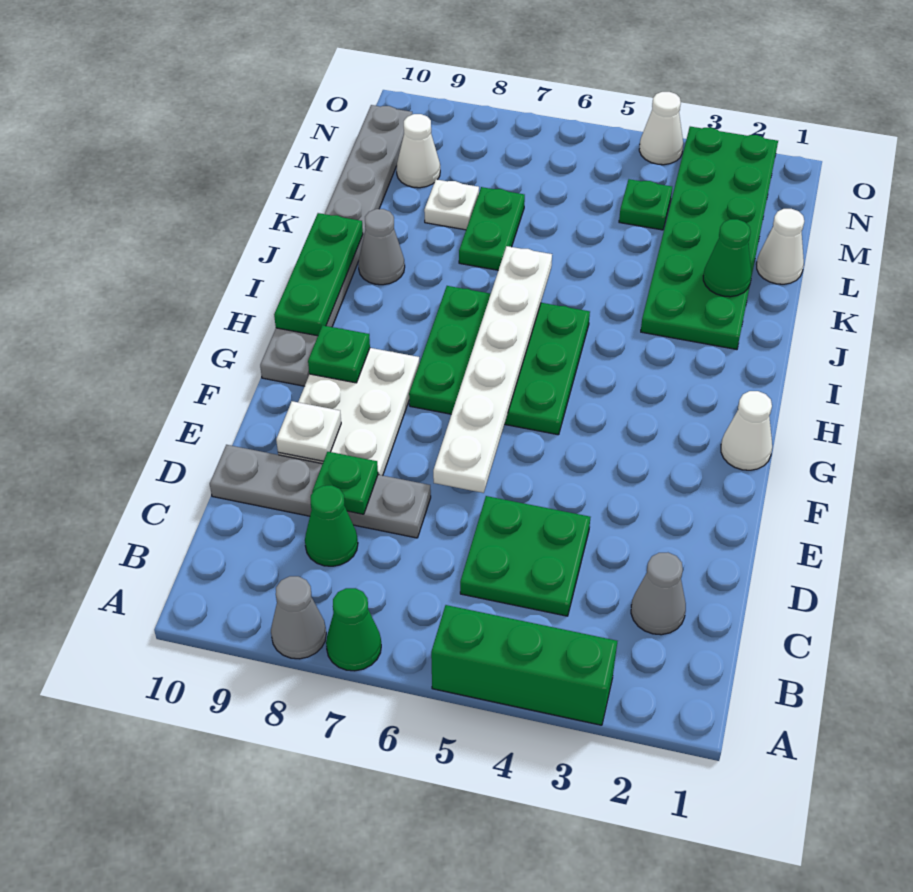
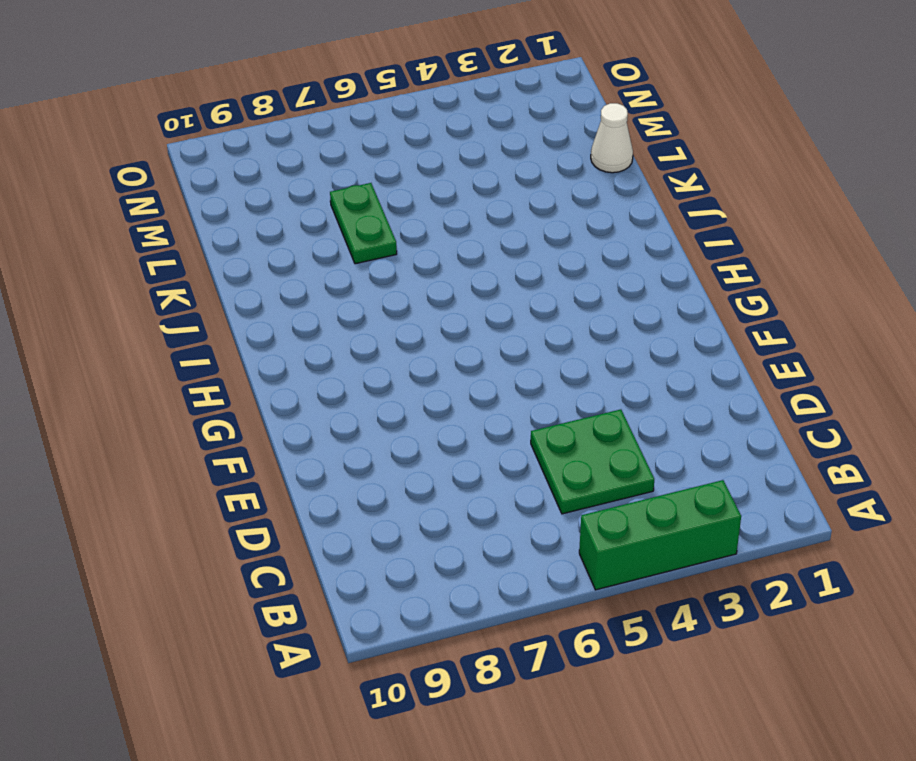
none -> green 1x1 cone [326,588,381,671]
none -> grey 1x1 cone [271,576,326,659]
none -> grey 1x1 cone [631,553,686,635]

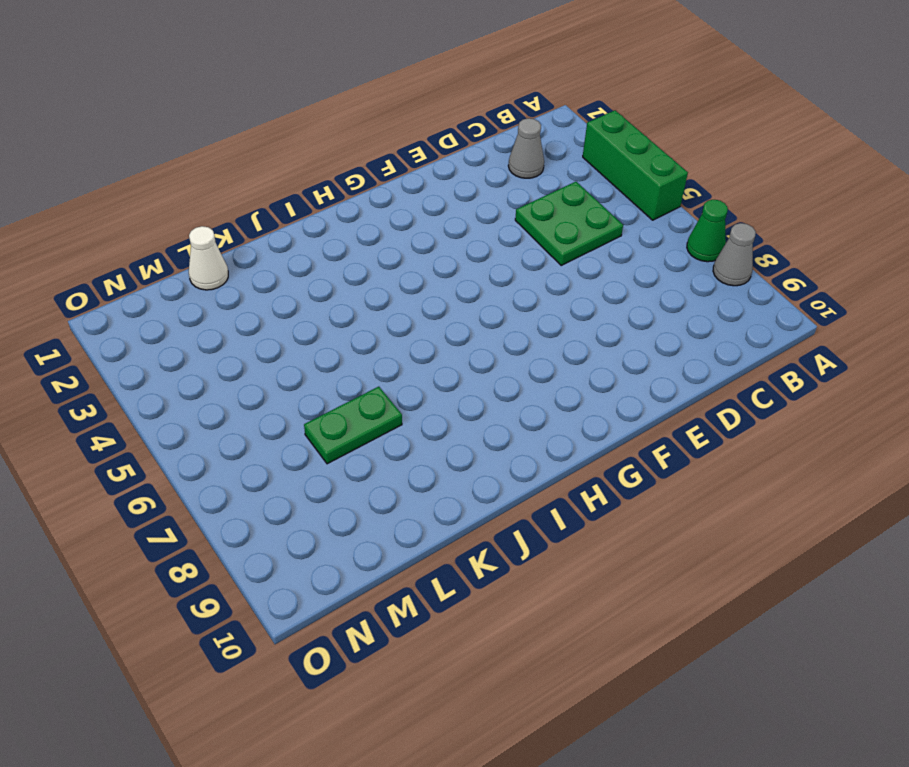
none -> green 1x1 cone [305,485,358,566]
none -> grey 1x4 plate [210,445,431,538]
none -> white 2x3 plate [278,348,419,476]

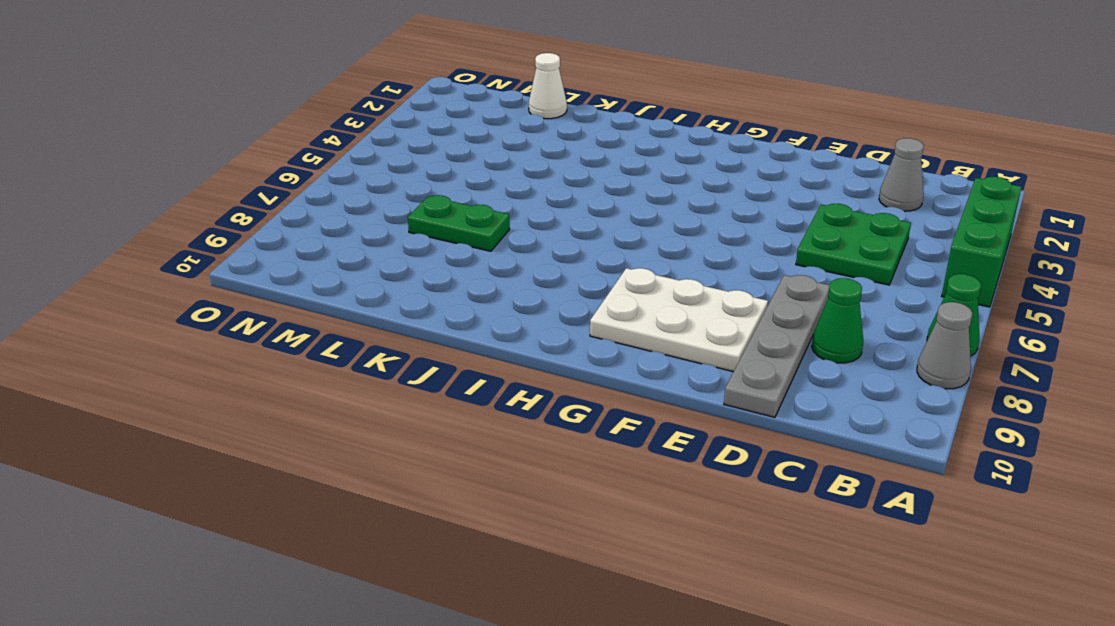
none -> white 1x1 cone [721,391,772,470]
none -> green 3x3 plate [409,286,590,435]
none -> grey 1x8 plate [260,105,412,386]

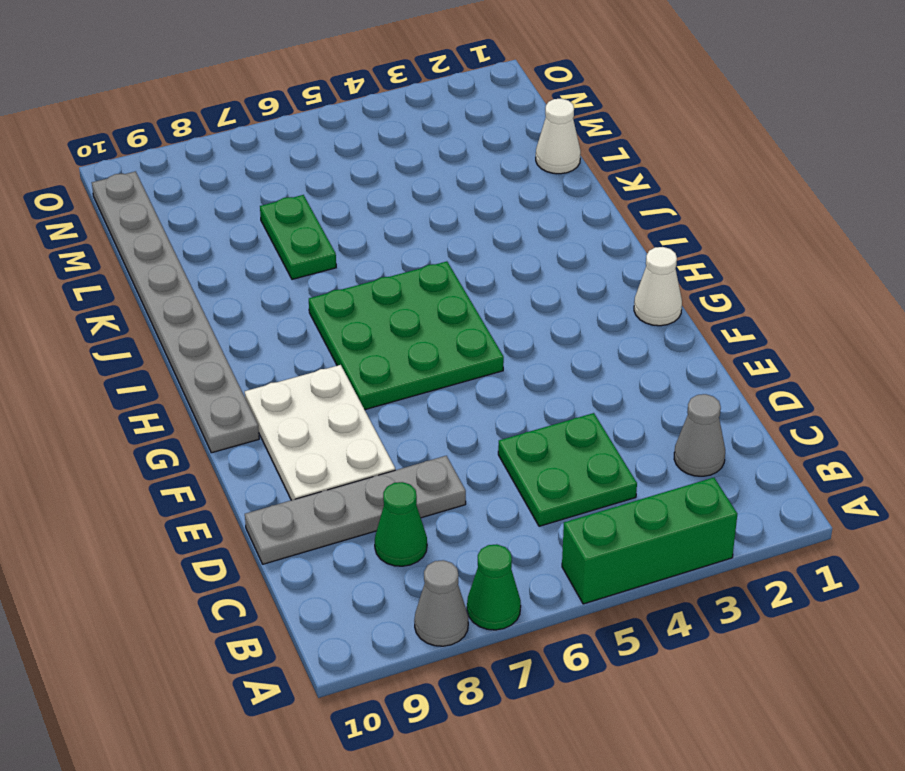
none -> green 2x6 plate [641,127,778,349]
none -> grey 1x1 cone [358,209,405,285]
none -> white 1x1 plate [424,179,479,230]

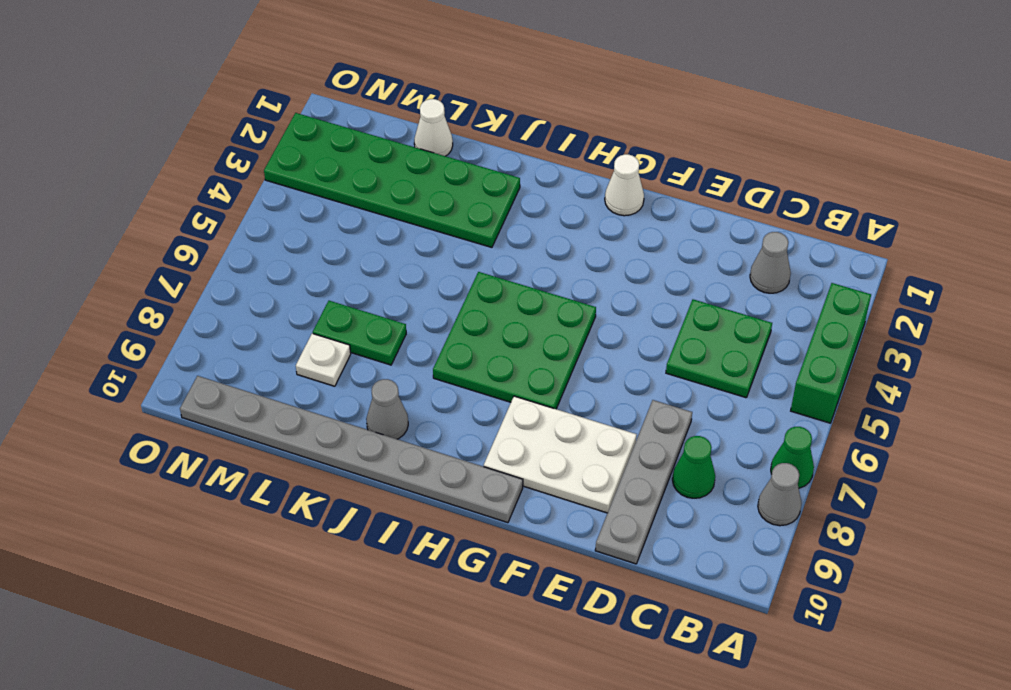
none -> green 1x1 plate [619,179,672,230]
none -> white 1x1 cone [396,114,440,188]
none -> white 1x1 cone [639,92,683,165]

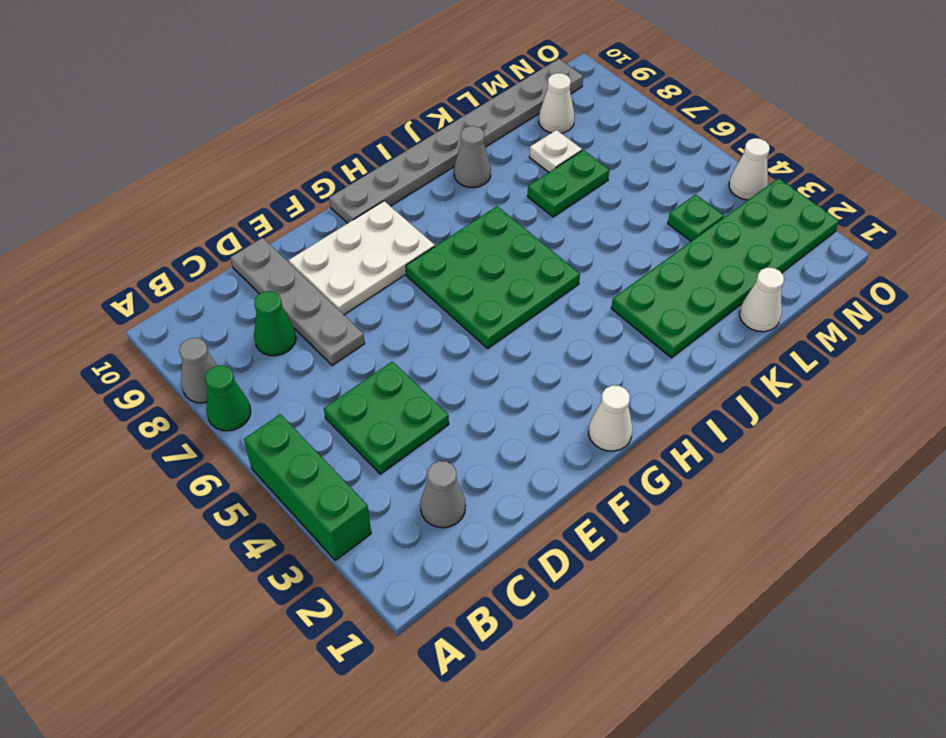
none -> green 1x1 plate [312,452,378,514]
none -> white 1x6 plate [433,246,552,493]
none -> white 1x1 plate [276,401,341,461]

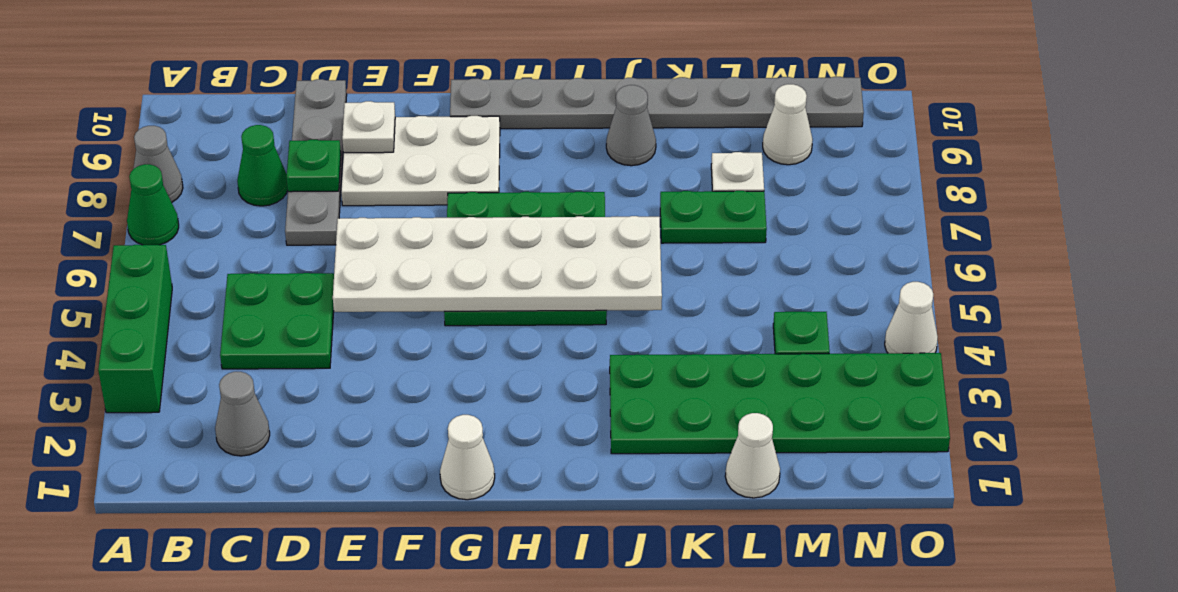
white 2x6 plate [333,216,662,312] -> white 1x6 plate [433,246,552,493]
none -> green 1x1 plate [308,325,370,383]
none -> green 1x3 plate [274,213,363,336]
none -> green 1x1 cone [703,219,751,297]

